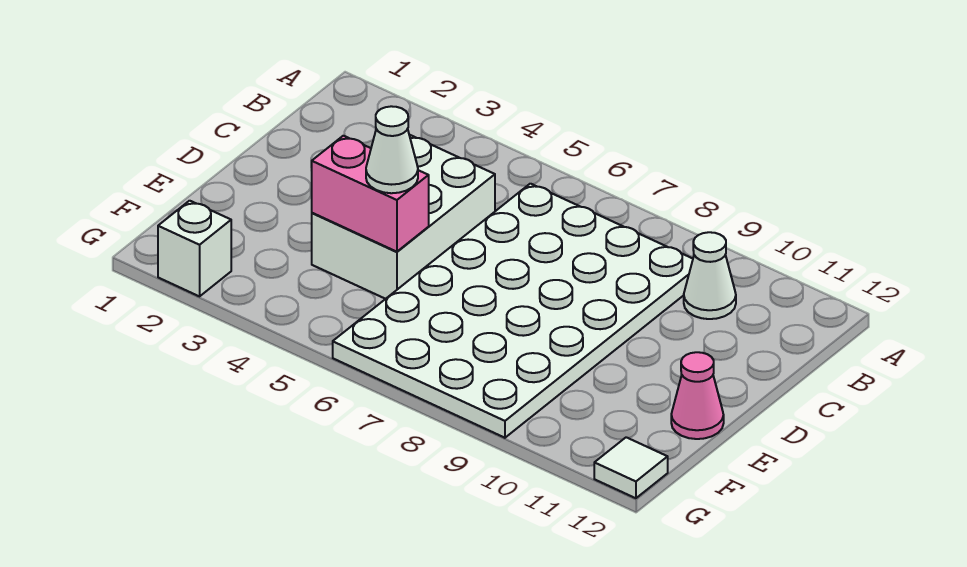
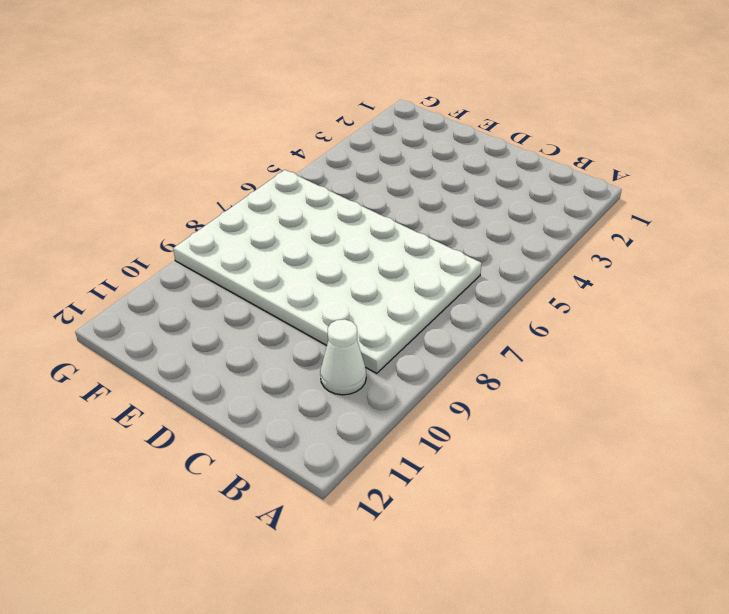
none -> white 2x3 brick [312,135,495,299]
none -> pink 1x1 cone [671,352,724,439]

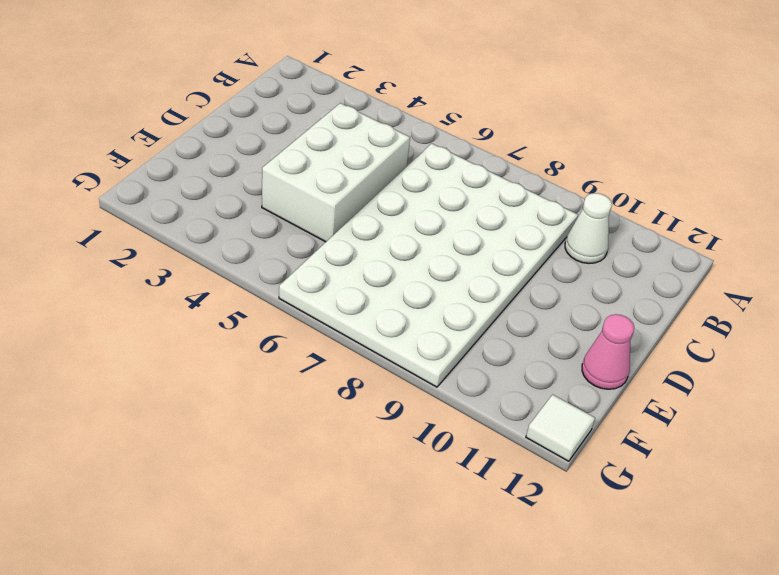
none -> white 1x1 brick [158,201,231,296]
none -> pink 1x2 brick [312,136,429,252]

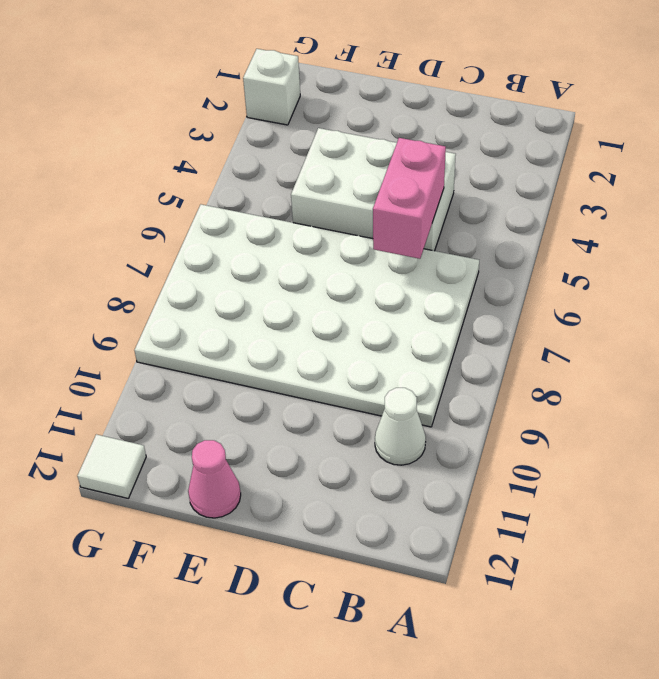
pink 1x2 brick [373,138,446,259] -> pink 1x2 brick moved to [312,136,429,252]
none -> white 1x1 cone [366,106,418,193]

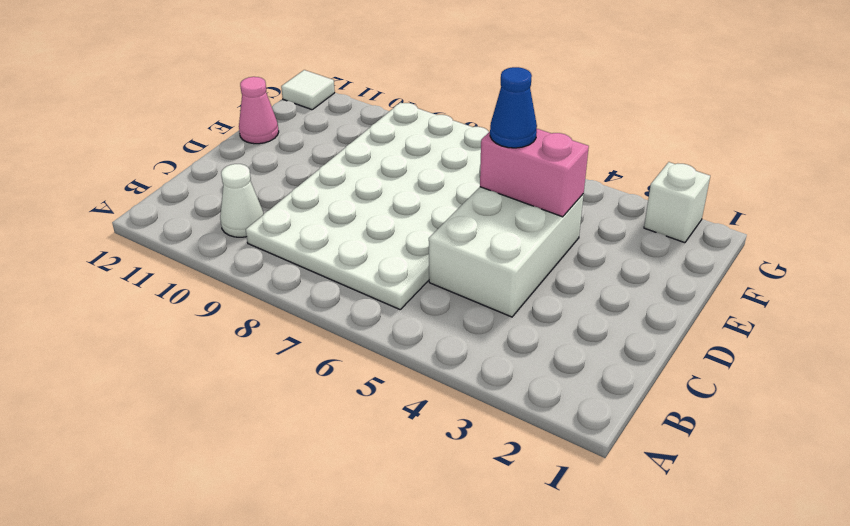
blue 1x1 cone [490,67,537,148] -> white 1x1 cone [366,106,418,193]

